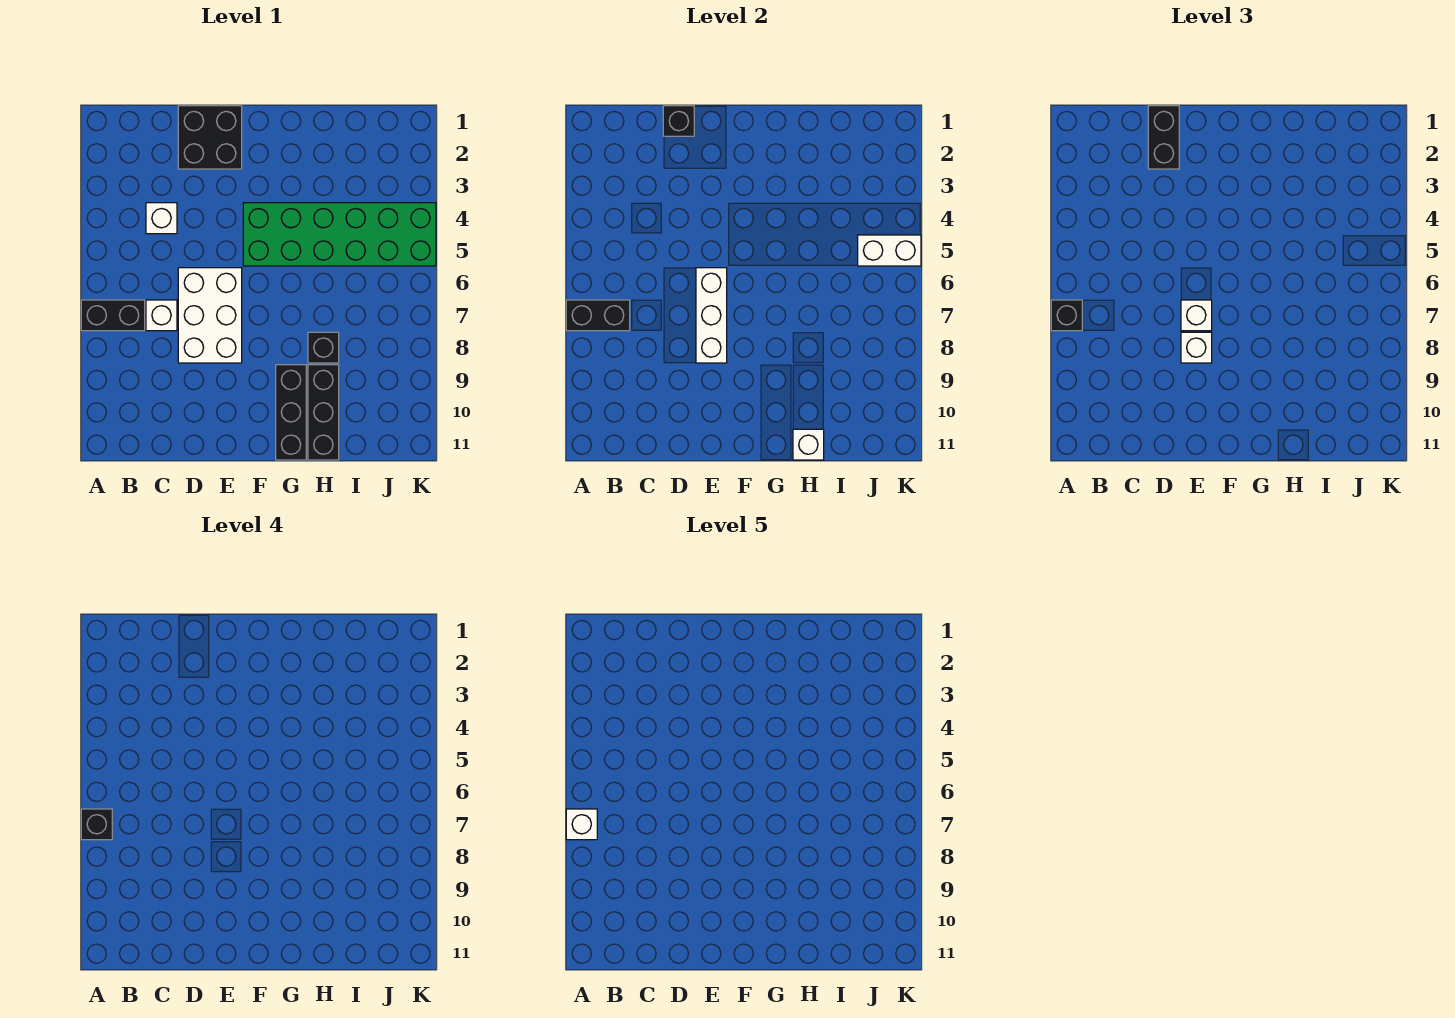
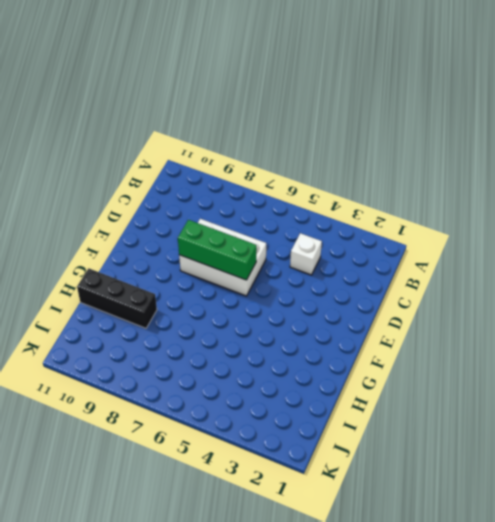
green 1x3 brick [178,220,257,280] -> white 1x3 brick [696,268,727,363]
none -> black 1x2 brick [81,300,145,331]
none -> white 1x1 brick [146,300,177,331]
none -> black 2x2 brick [178,106,242,169]

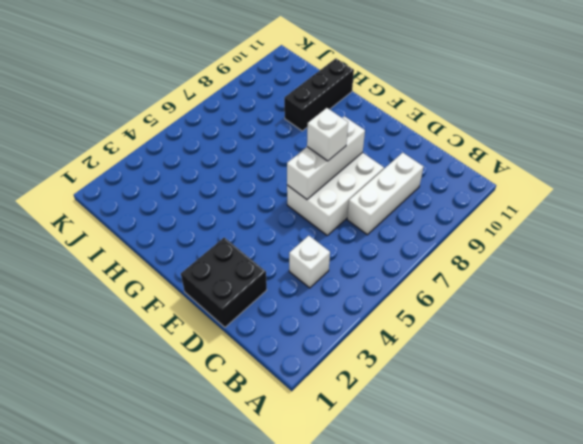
white 1x3 brick [347,153,424,235] -> white 1x1 brick [146,300,177,331]
none -> black 1x2 brick [81,300,145,331]
none -> green 2x6 brick [243,203,436,266]
none -> black 1x3 brick [276,365,306,460]

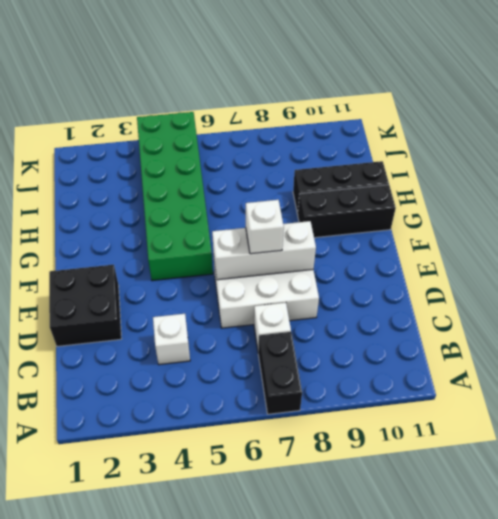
none -> black 1x1 brick [308,332,339,363]
none -> black 1x2 brick [566,300,630,331]
none -> black 1x1 brick [663,106,694,136]

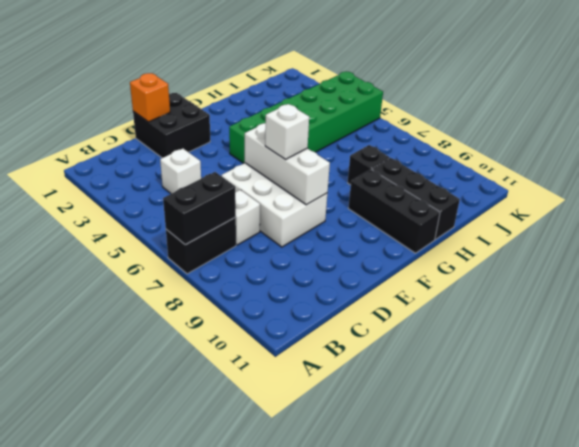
orange 1x1 brick [130,73,170,122] -> black 1x1 brick [663,106,694,136]
none -> white 1x1 brick [793,429,824,460]
none -> white 1x2 brick [858,235,921,266]
none -> black 1x1 brick [1051,300,1082,331]

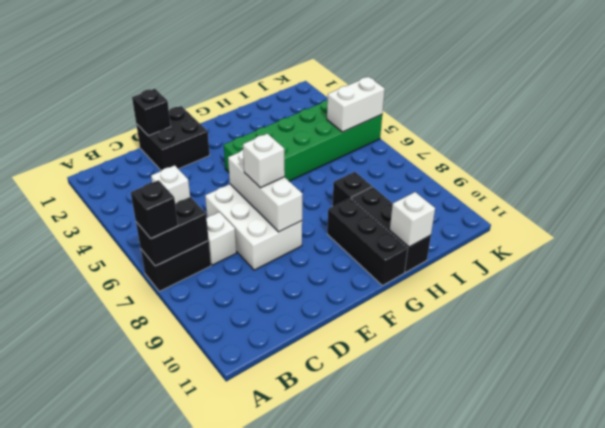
none -> black 1x2 brick [1148,106,1179,169]
none -> white 1x1 brick [1181,332,1212,363]
none -> black 1x1 brick [81,809,112,840]

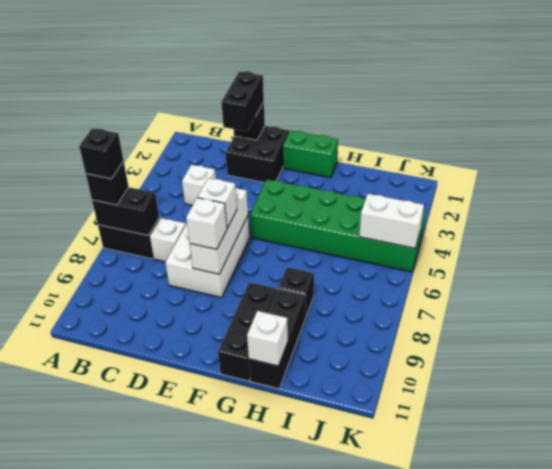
green 1x2 brick [283,131,338,178] -> none
none -> white 1x1 brick [566,809,597,840]

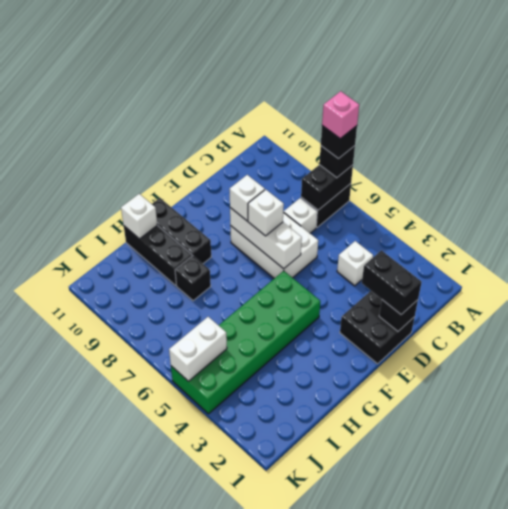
pink 1x1 brick [322,91,359,139] -> white 1x1 brick [566,809,597,840]

